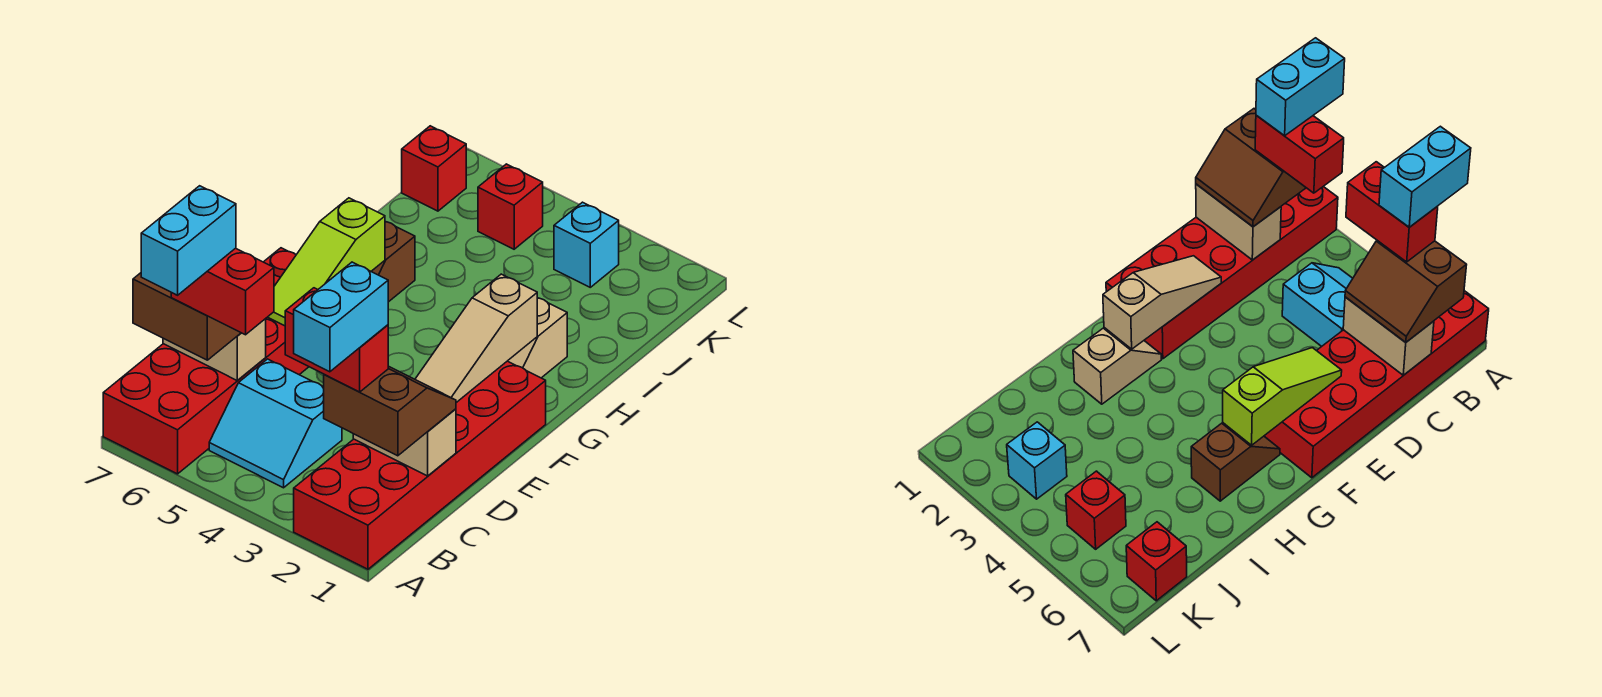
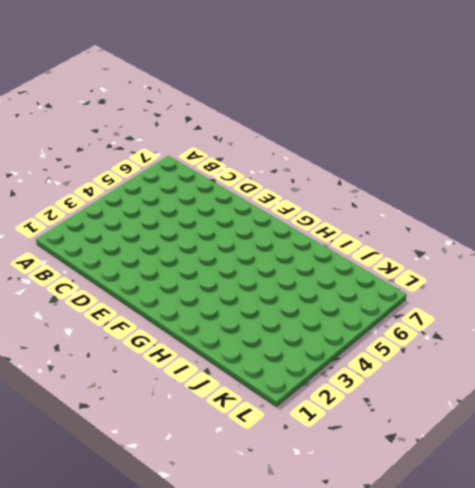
none -> red 2x6 brick [294,361,546,569]
none -> red 2x6 brick [103,248,309,474]
none -> cyan 2x2 slope [209,359,342,488]

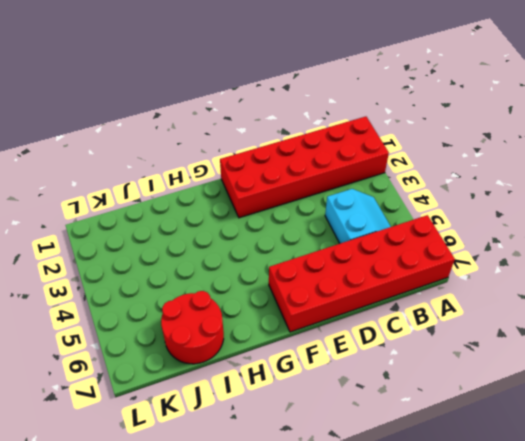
red 2x2 round brick [161,291,224,364] -> none
none -> tan 1x2 slope [508,298,567,378]
none -> brown 1x2 slope [371,222,415,302]
none -> cyan 1x1 brick [554,202,619,287]

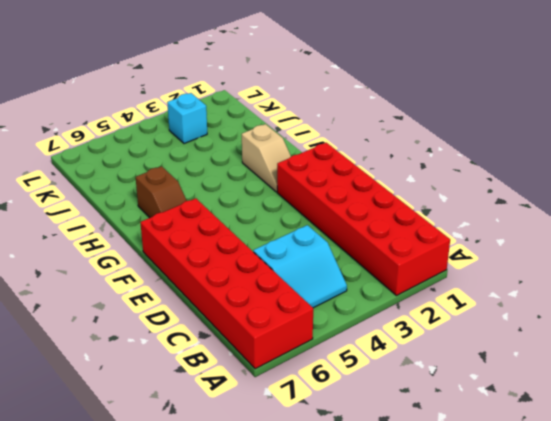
none -> red 1x1 brick [478,164,543,249]
none -> red 1x1 brick [402,126,466,211]
none -> tan 1x2 brick [353,409,456,476]

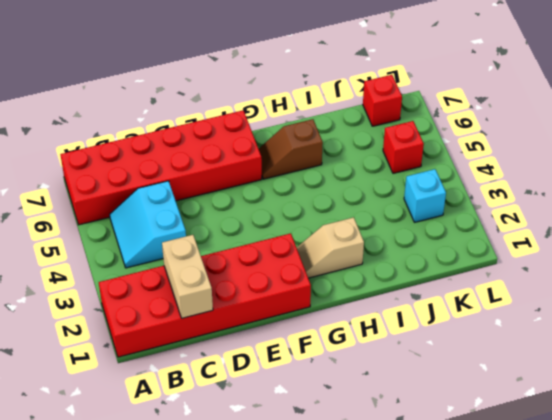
none -> tan 1x2 brick [163,319,266,381]
none -> tan 1x3 slope [415,274,537,403]
none -> lime 1x3 slope [268,198,385,326]

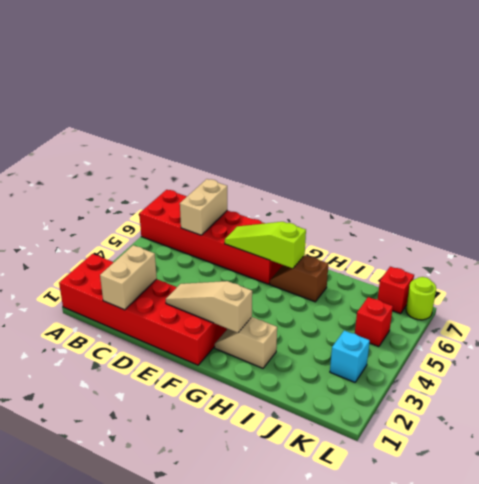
lime 1x1 round brick [406,277,436,320] -> none
none -> cyan 2x2 slope [209,359,342,488]
none -> brown 2x2 slope [324,366,456,456]
none -> brown 2x2 slope [133,273,241,360]

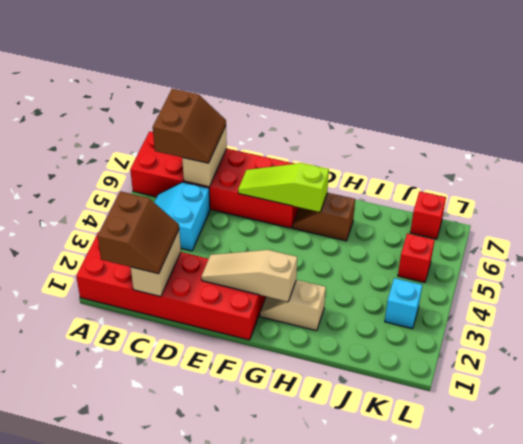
none -> red 1x2 brick [285,288,388,392]
none -> red 1x2 brick [171,248,274,335]
none -> cyan 1x2 brick [294,262,388,372]

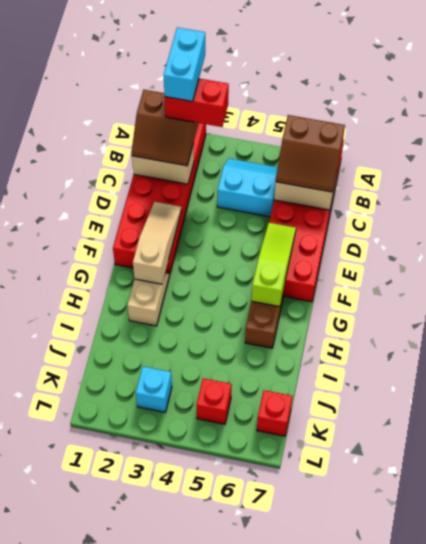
none -> red 1x2 brick [171,248,274,335]
none -> cyan 1x2 brick [141,186,236,295]

